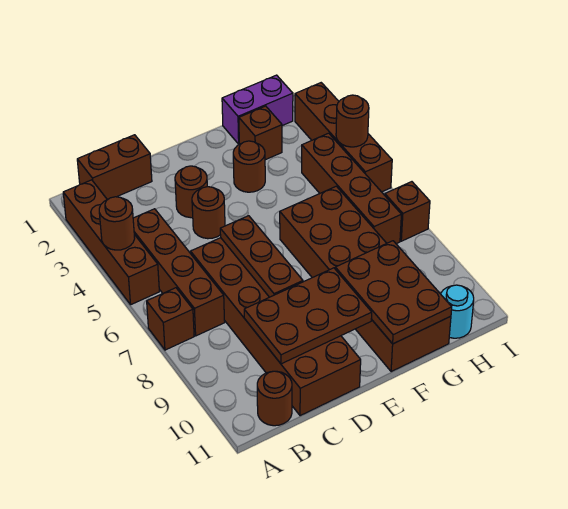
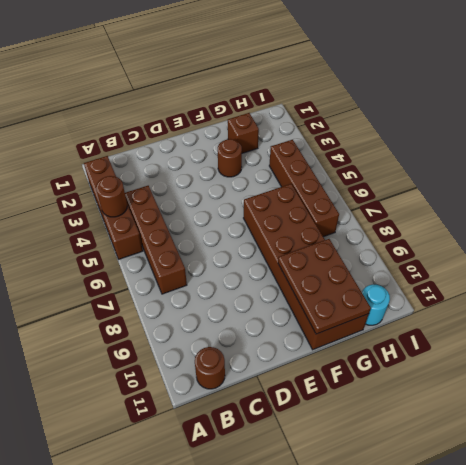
none -> brown 1x1 brick [147,288,194,350]
none -> brown 1x2 brick [77,135,152,199]
none -> brown 2x6 brick [191,238,361,416]

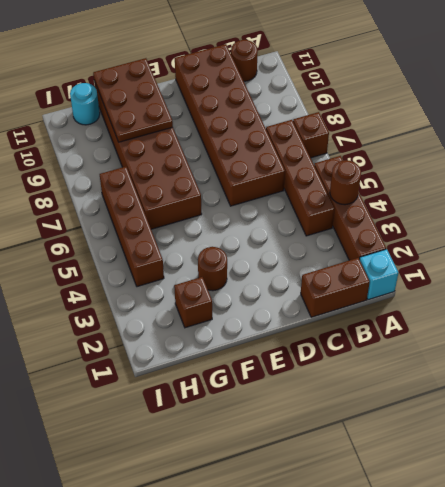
cyan 1x1 brick [359,249,398,300] -> none
none -> brown 1x1 round brick [175,166,207,218]
none -> brown 1x1 round brick [192,187,225,239]
none -> purple 1x2 brick [222,75,293,144]

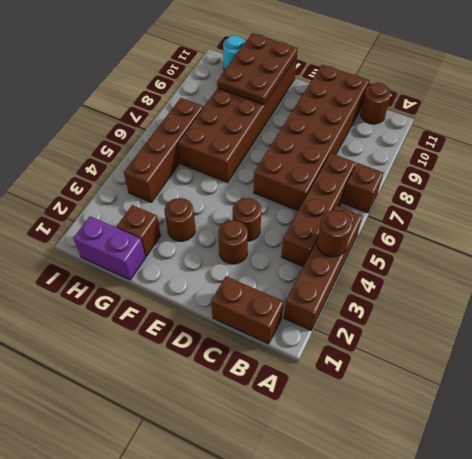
none -> brown 1x4 brick [295,83,392,192]
none -> brown 1x1 brick [385,182,430,241]
none -> brown 2x3 plate [244,268,372,364]

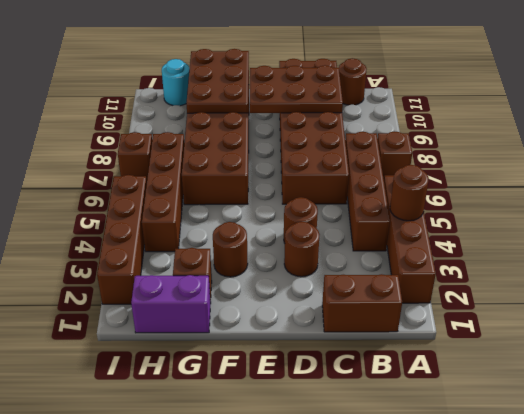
none -> brown 1x3 plate [220,216,303,297]
none -> brown 1x1 round brick [336,95,369,147]

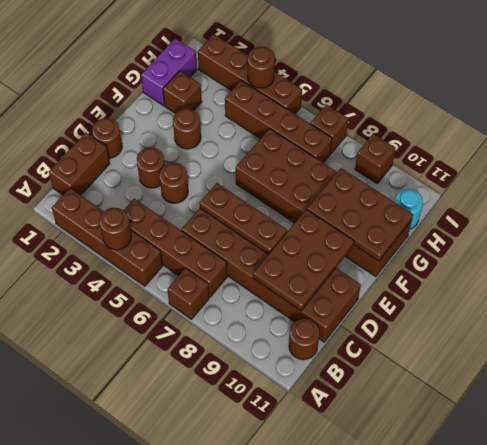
brown 1x1 round brick [92,118,122,158] -> none
brown 1x1 brick [355,134,396,183] -> none

